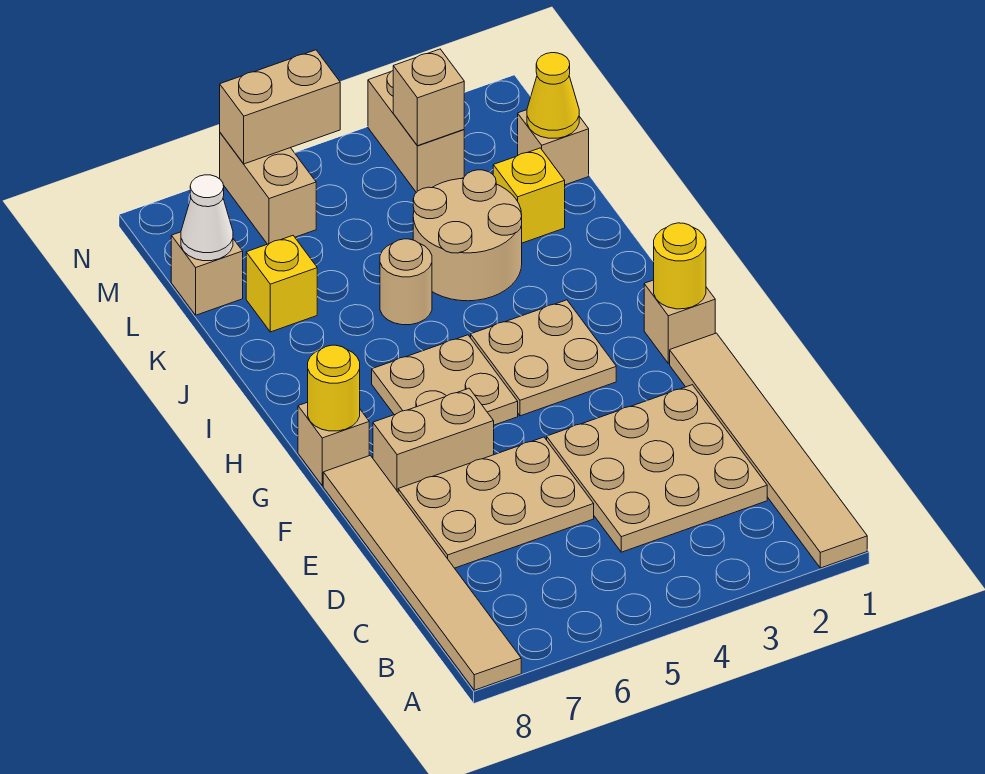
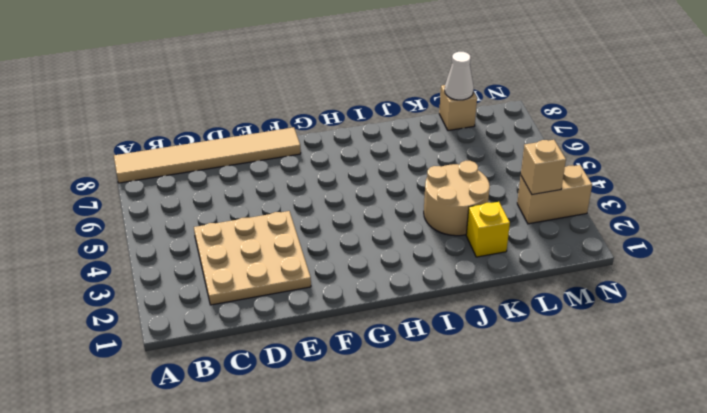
none -> tan 1x6 tile [670,333,867,568]
none -> tan 2x3 plate [398,437,594,568]
none -> tan 1x2 brick [373,388,494,492]

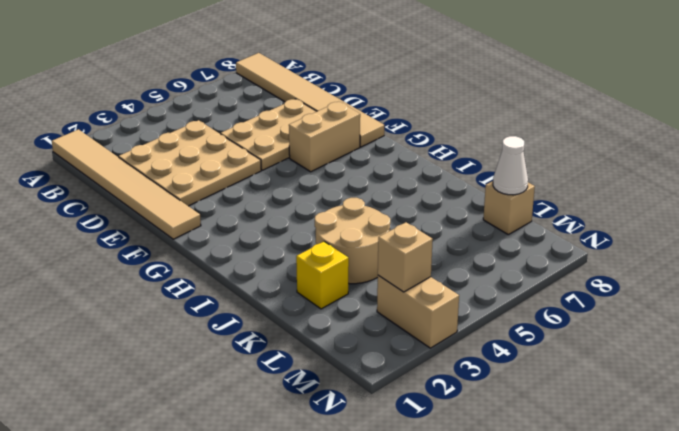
none -> tan 1x1 brick [644,280,715,363]
none -> tan 2x2 plate [471,300,616,416]
none -> tan 2x2 plate [372,335,518,425]

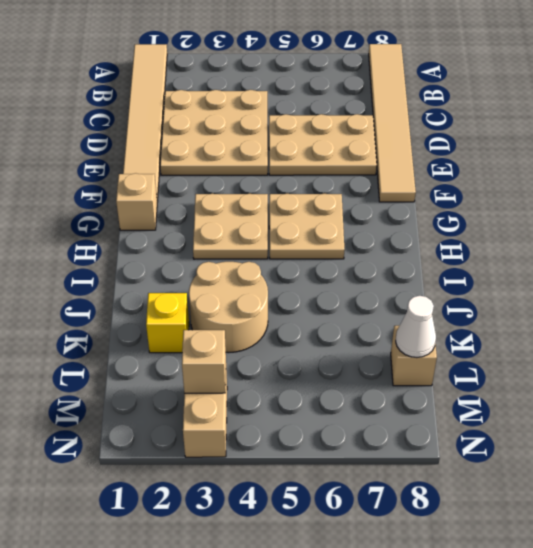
none -> tan 1x2 brick [373,388,494,492]
none -> tan 1x1 brick [298,402,369,486]
none -> tan 1x1 round brick [380,239,432,325]

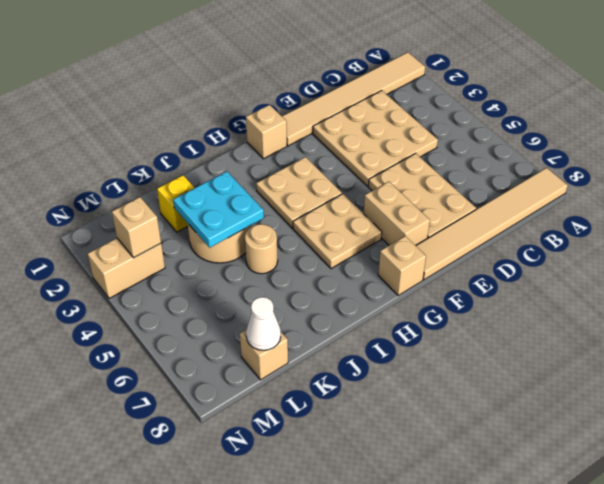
cyan 2x2 plate [173,172,264,248] -> none
none -> yellow 1x1 brick [246,236,317,332]
none -> tan 1x1 brick [518,110,589,185]
none -> tan 1x2 brick [220,133,316,244]

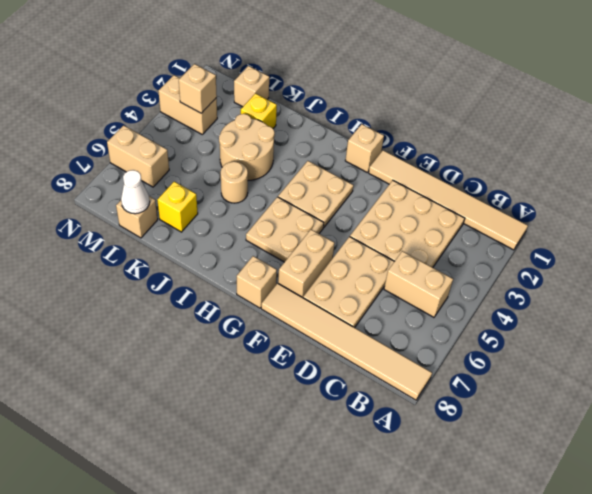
tan 1x2 brick [384,251,453,317] -> tan 1x2 brick turned to [220,50,340,164]
none -> yellow 1x1 round brick [654,223,706,309]
none -> yellow 1x1 round brick [308,345,360,431]
none -> yellow 1x1 cone [527,53,579,138]

